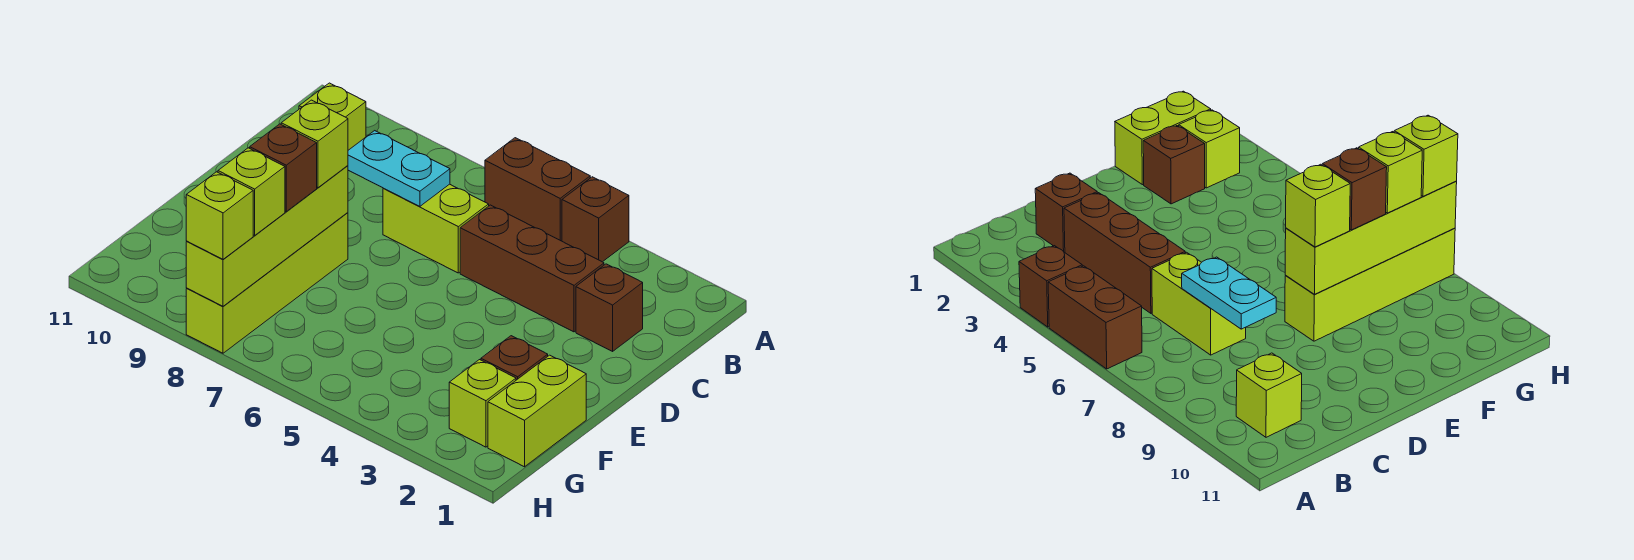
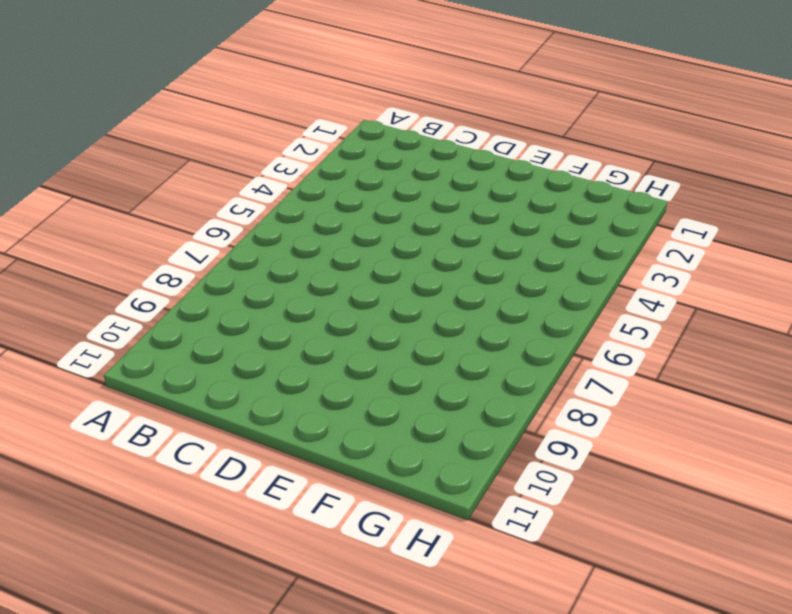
none -> brown 1x1 brick [562,177,629,262]
none -> brown 1x2 brick [485,138,590,241]
none -> lime 1x1 brick [299,83,366,150]

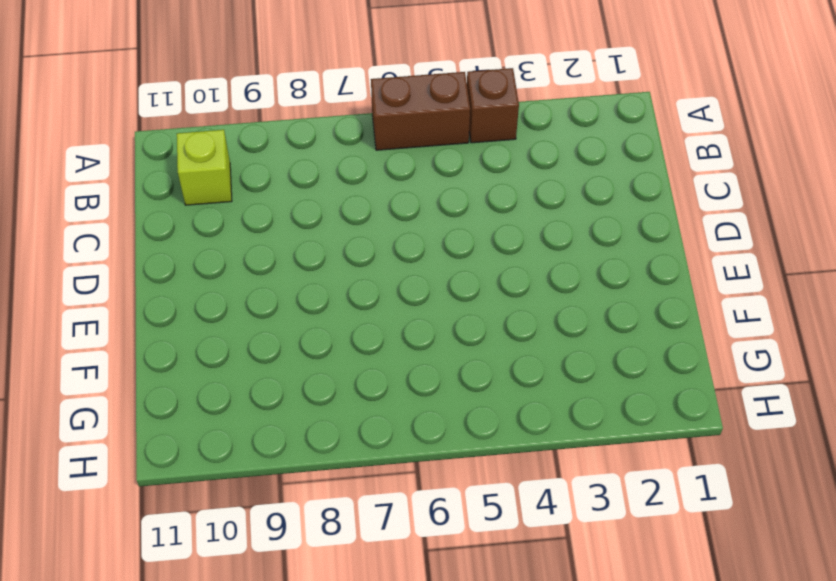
none -> brown 1x1 brick [576,264,643,351]
none -> brown 1x3 brick [460,205,604,332]
none -> lime 1x2 brick [383,184,489,273]

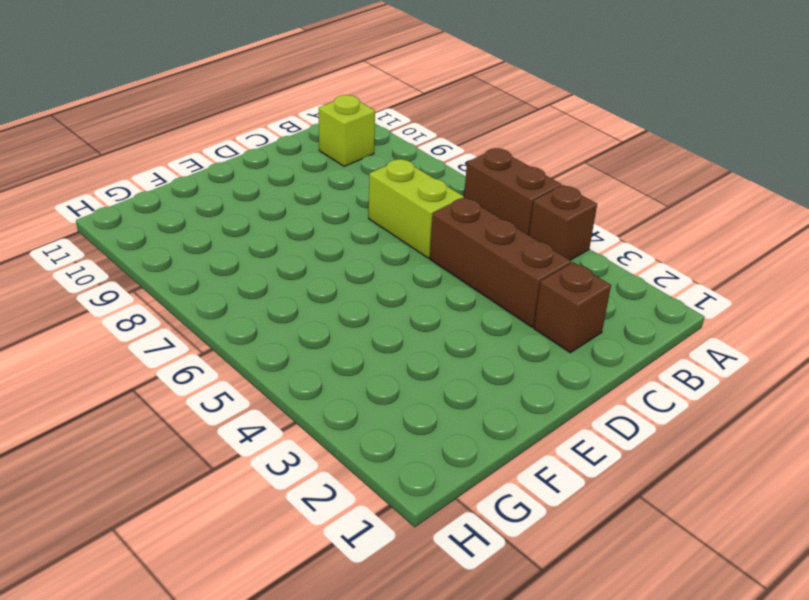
none -> lime 1x4 brick [186,213,348,353]
none -> lime 1x2 brick [488,355,586,467]
none -> brown 1x1 brick [481,336,548,380]

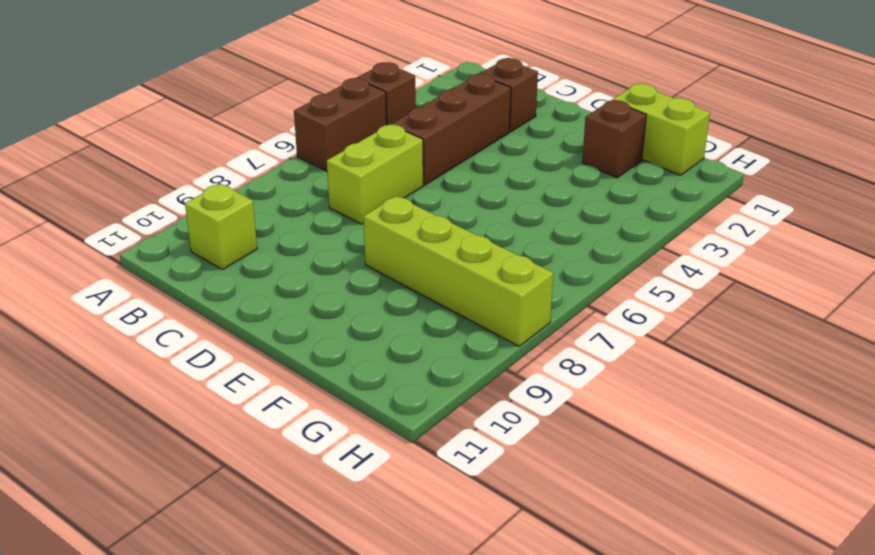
none -> lime 1x1 brick [449,360,516,447]
none -> cyan 1x2 plate [348,131,450,206]
none -> lime 1x4 brick [186,166,348,306]

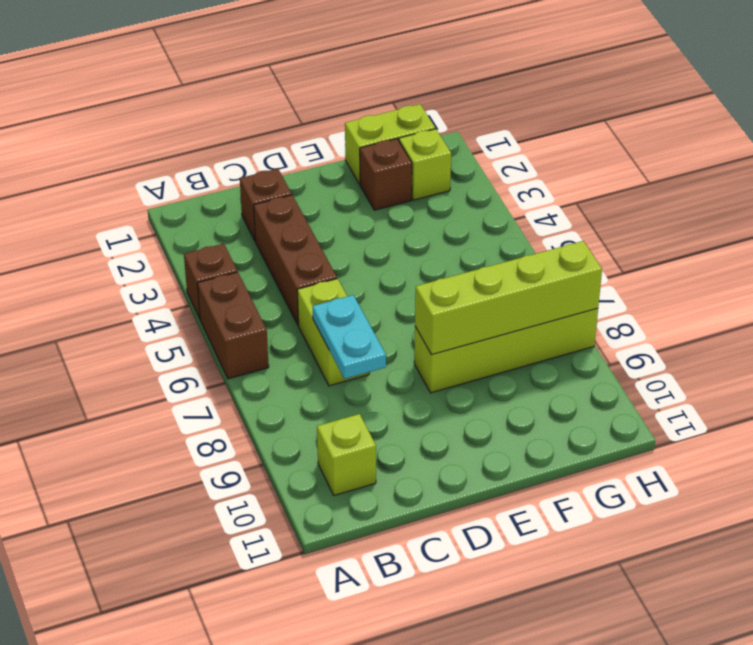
none -> lime 1x1 brick [281,100,348,188]
none -> brown 1x1 brick [250,124,317,211]
none -> lime 1x1 brick [218,148,285,235]

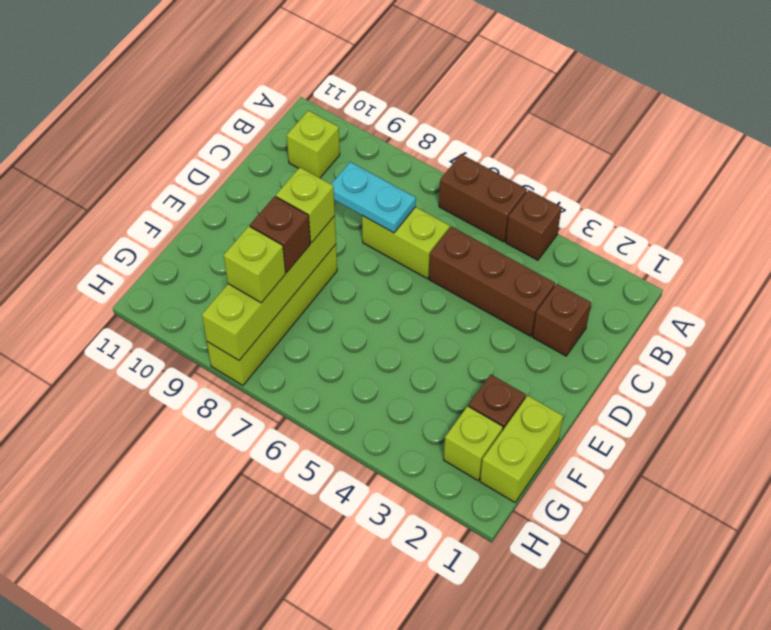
none -> lime 1x1 brick [186,172,253,259]

